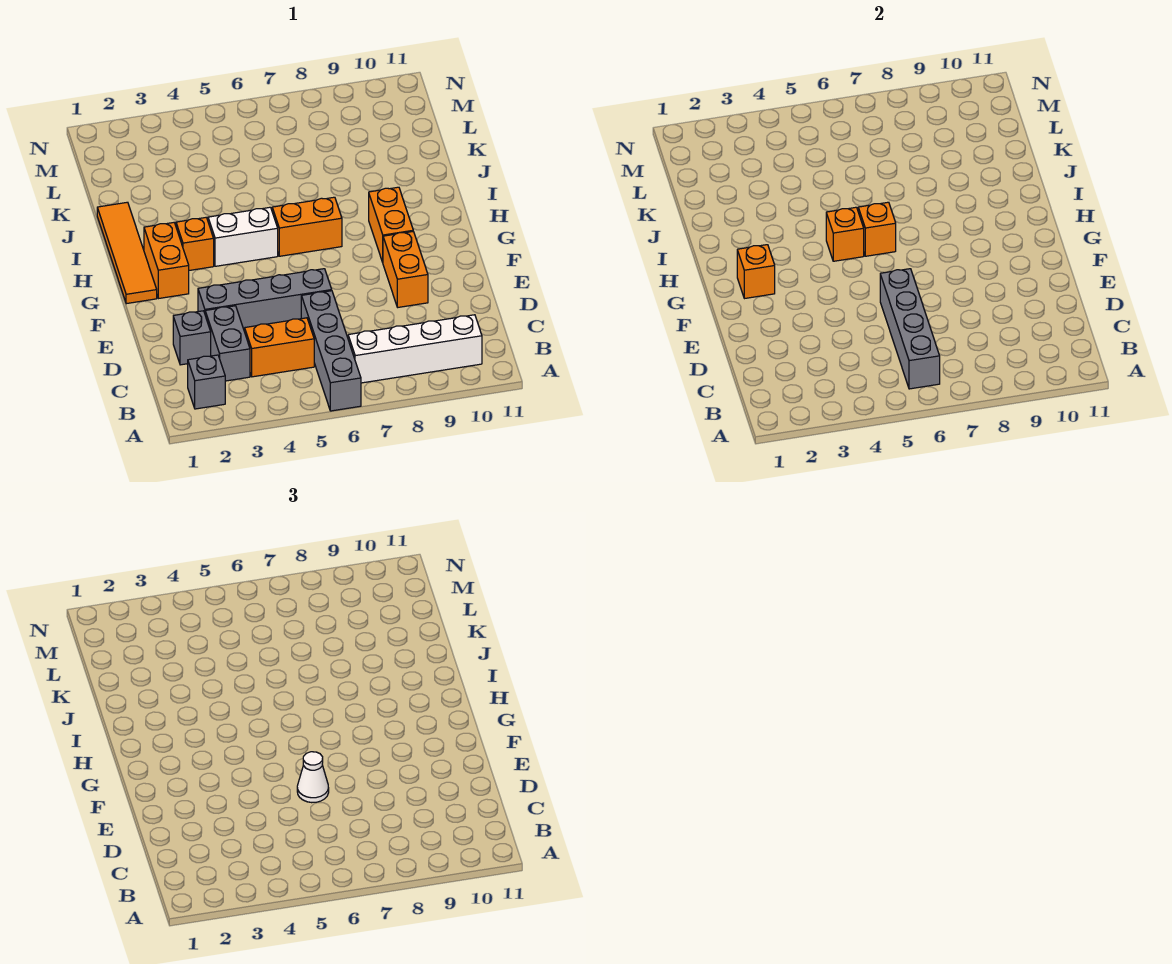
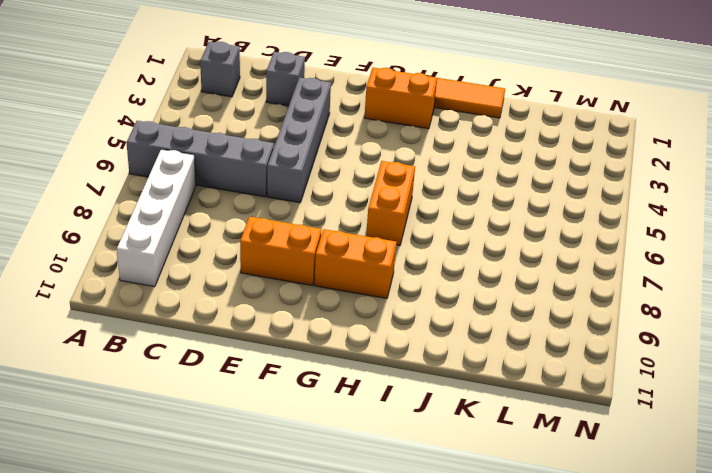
none -> grey 1x2 brick [205,306,250,381]
none -> orange 1x2 brick [244,318,314,377]
none -> orange 1x1 brick [176,218,214,270]

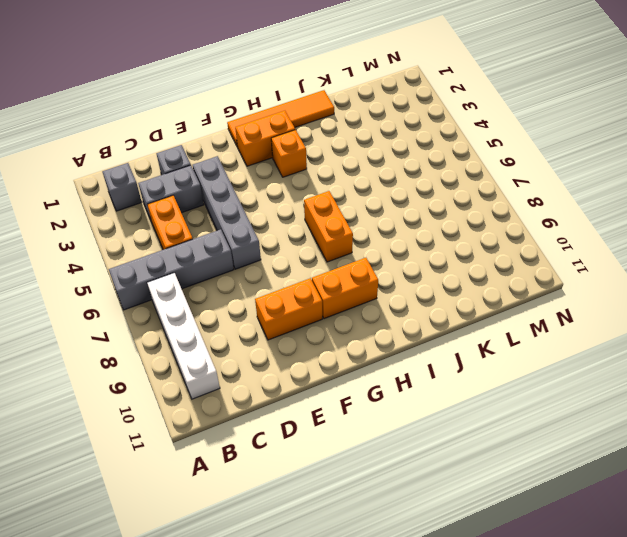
none -> white 1x2 brick [208,207,278,266]
none -> grey 1x4 brick [880,269,940,389]
none -> orange 1x1 brick [737,245,775,299]

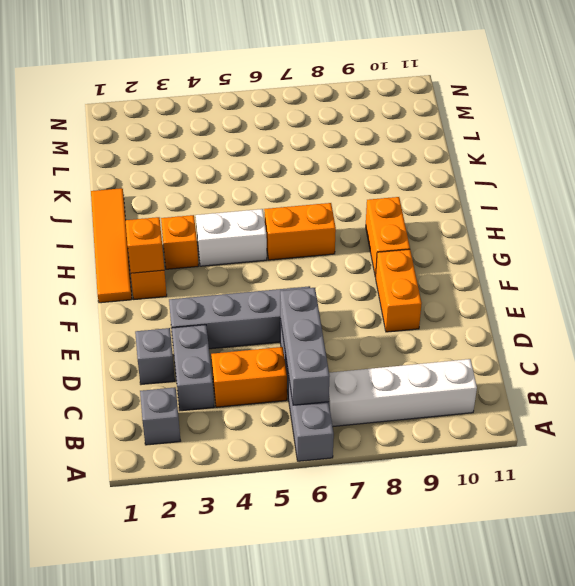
grey 1x3 brick [280,288,330,405] -> grey 1x4 brick [880,269,940,389]
none -> orange 1x1 brick [826,207,864,261]
none -> orange 1x1 brick [858,202,896,256]
none -> white 1x1 cone [297,752,329,803]

